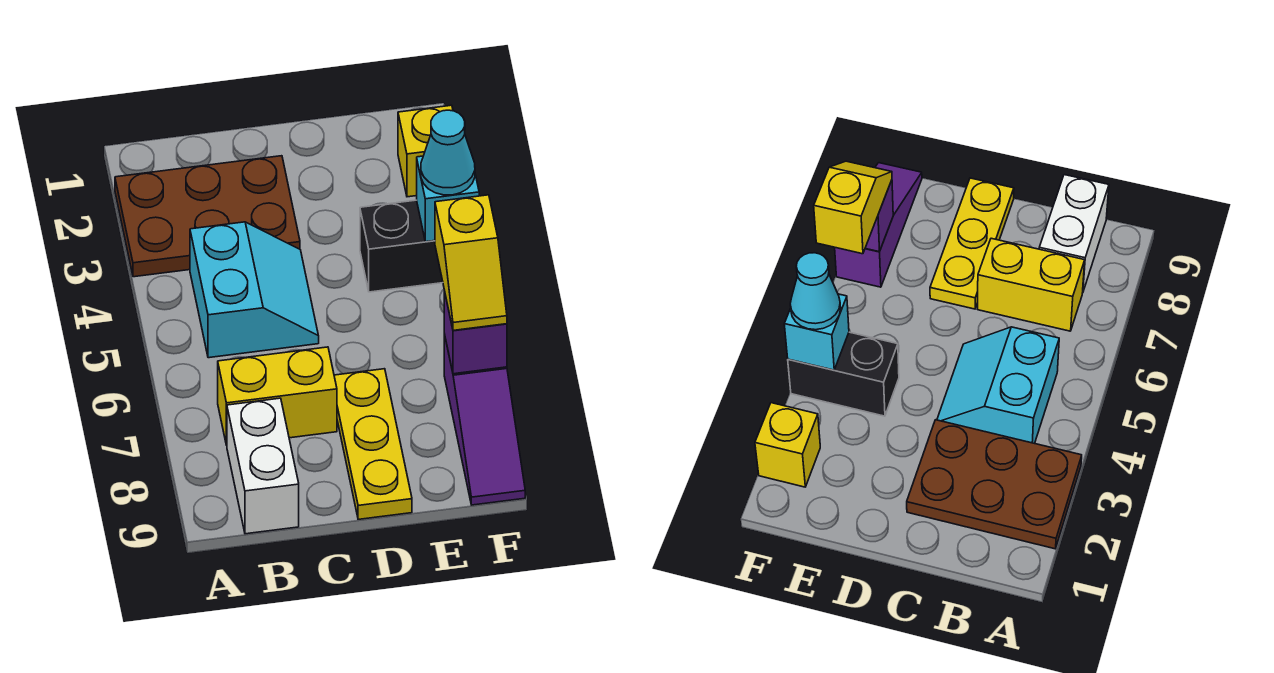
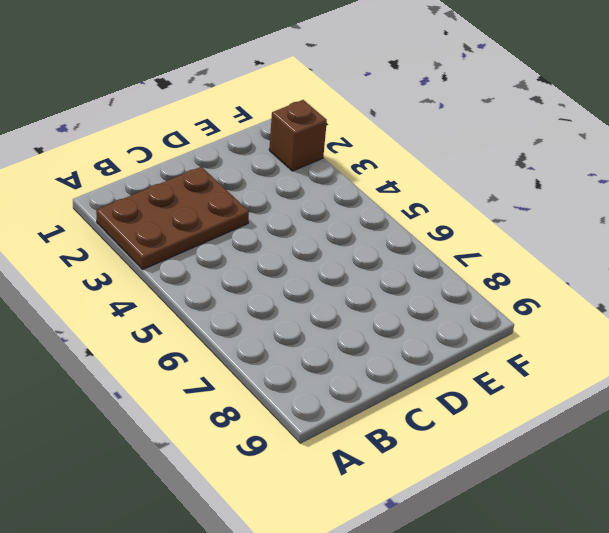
brown 1x1 brick [269,100,327,171] -> yellow 1x1 brick [398,105,453,197]
none -> cyan 2x2 slope [190,222,319,358]
none -> yellow 1x2 brick [218,347,337,445]
none -> white 1x2 brick [227,398,299,534]

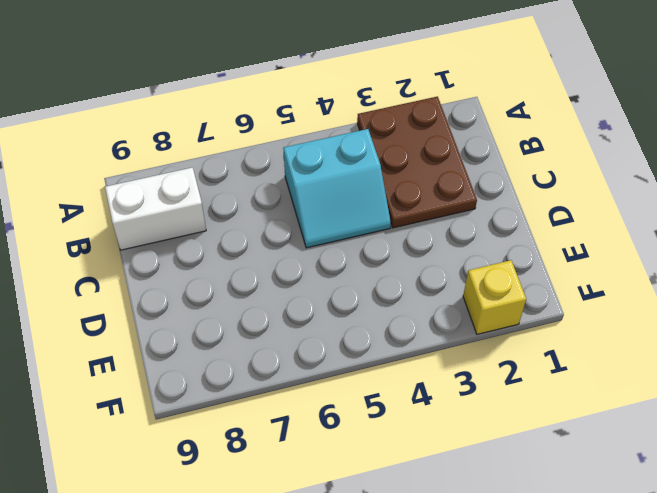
none -> yellow 1x2 brick [218,347,337,445]
none -> yellow 1x3 plate [334,369,412,519]
none -> black 1x2 brick [360,200,443,292]

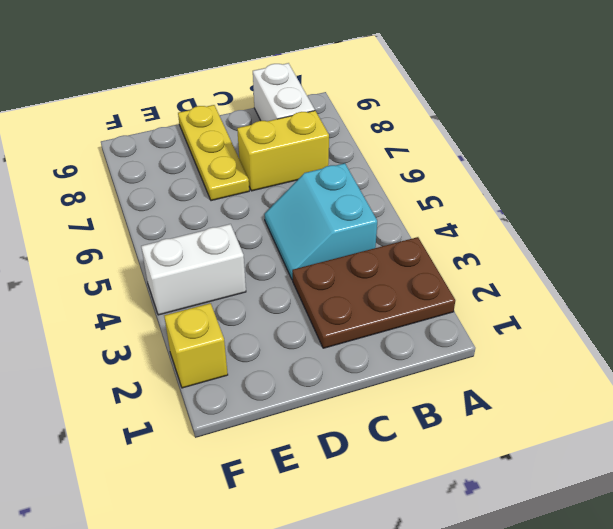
white 1x2 brick [141,224,246,315] -> black 1x2 brick [360,200,443,292]
none -> purple 1x3 slope [444,334,525,505]
none -> cyan 1x1 brick [417,156,479,242]
none -> purple 1x1 brick [444,291,507,374]

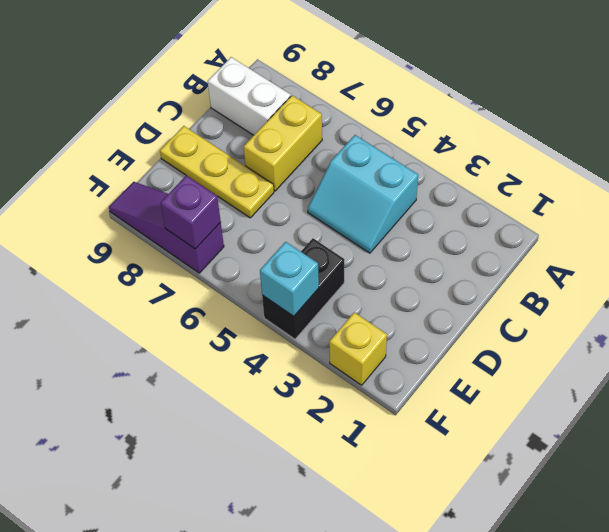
none -> brown 2x3 plate [115,156,300,277]
none -> cyan 1x1 cone [421,110,475,195]
none -> yellow 1x2 slope [435,195,507,330]

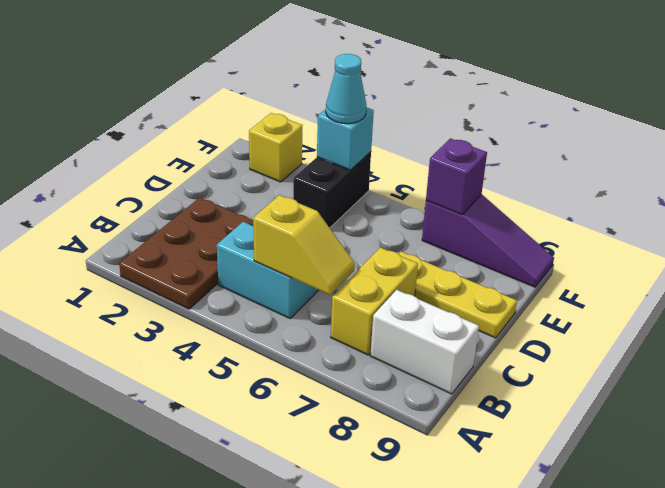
yellow 1x2 slope [253,195,355,295] -> yellow 1x2 slope moved to [435,195,507,330]

